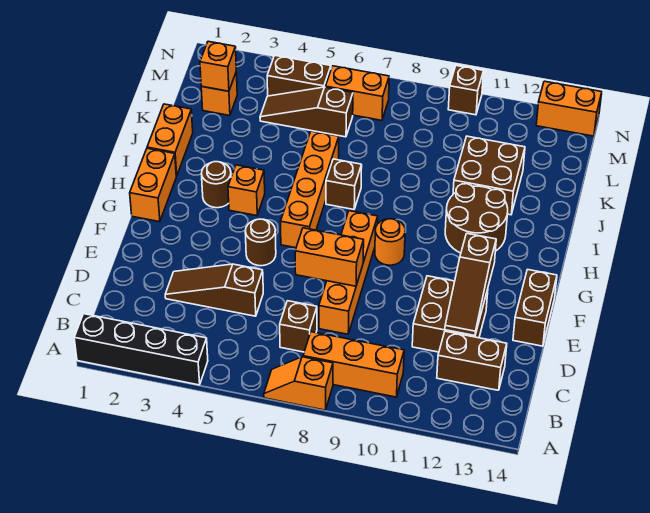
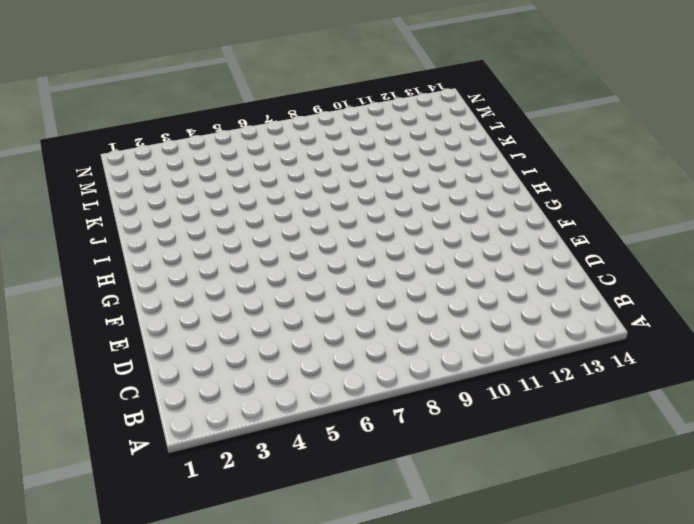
none -> black 1x4 brick [74,314,208,385]
none -> orange 1x2 slope [264,357,333,410]
none -> orange 1x3 brick [303,332,404,397]

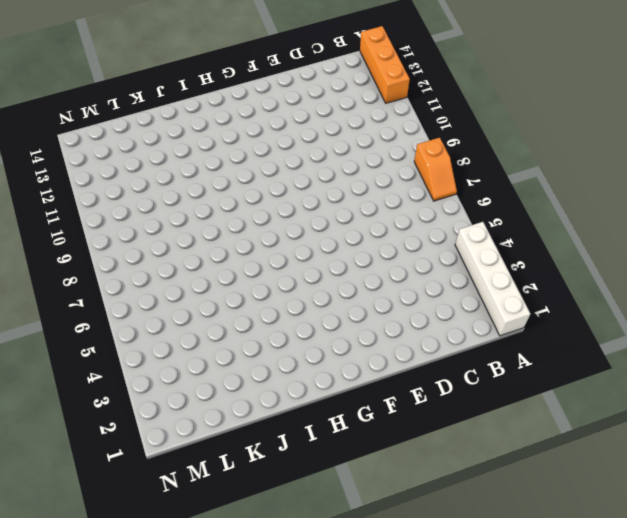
white 1x4 brick [455,222,530,336] -> black 1x4 brick [74,314,208,385]
orange 1x3 brick [360,26,410,103] -> orange 1x3 brick moved to [303,332,404,397]
none -> brown 1x1 brick [280,301,317,352]
none -> brown 1x2 brick [437,331,507,390]
none -> brown 1x3 slope [165,264,263,316]

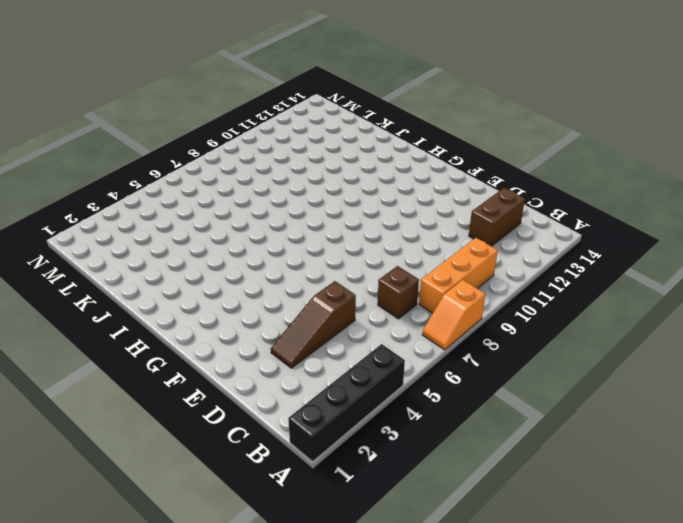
none -> orange 1x4 brick [319,211,378,334]
none -> brown 2x2 brick [412,276,488,352]
none -> brown 1x2 brick [513,270,557,346]

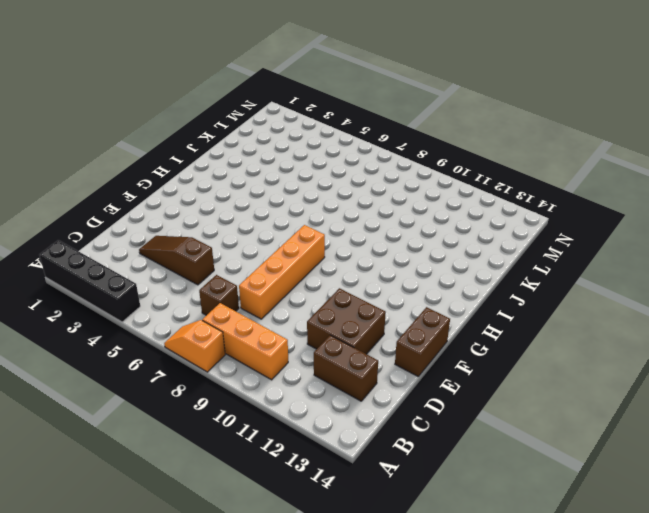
none -> brown 1x1 round brick [245,219,276,266]
none -> orange 1x2 brick [130,148,176,222]
none -> orange 1x4 brick [281,131,339,248]

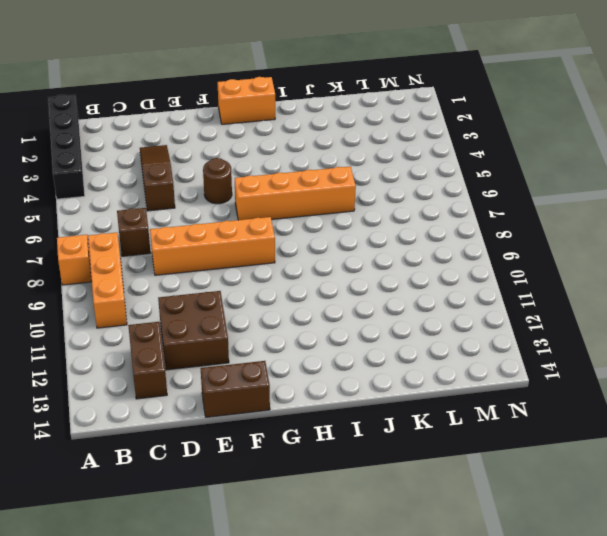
none -> orange 1x1 round brick [375,219,405,265]
none -> brown 1x1 round brick [201,162,231,208]
none -> orange 1x1 brick [228,165,265,216]

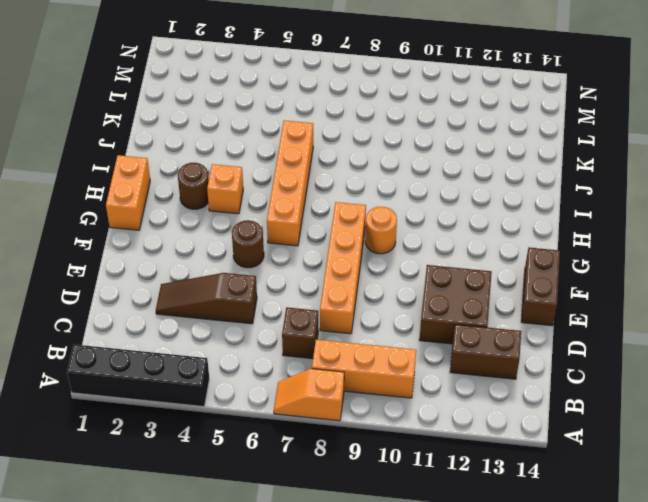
none -> brown 2x2 round brick [445,184,508,253]
none -> orange 1x2 brick [147,104,193,176]
none -> brown 1x1 brick [326,159,362,210]

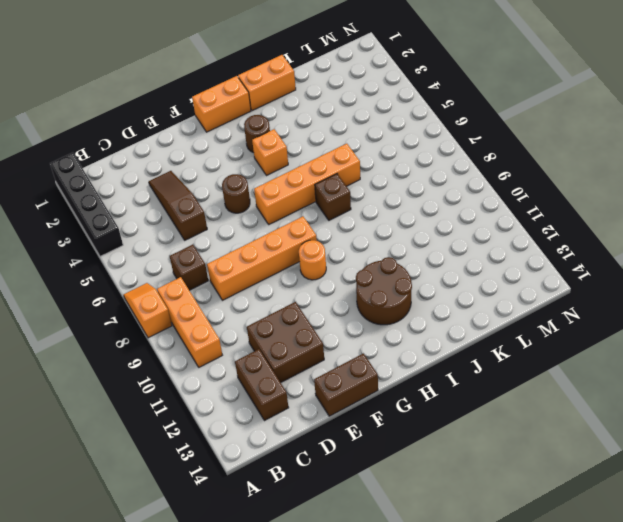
none -> brown 2x2 brick [453,136,525,215]
none -> orange 1x1 brick [201,73,237,116]
none -> brown 1x3 slope [260,87,353,137]

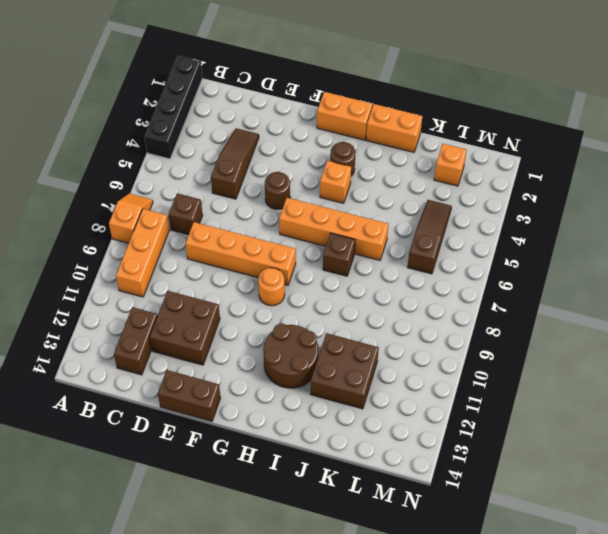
none -> brown 1x2 brick [267,56,331,96]
none -> orange 1x2 brick [325,66,389,120]
none -> brown 1x1 brick [448,66,483,115]

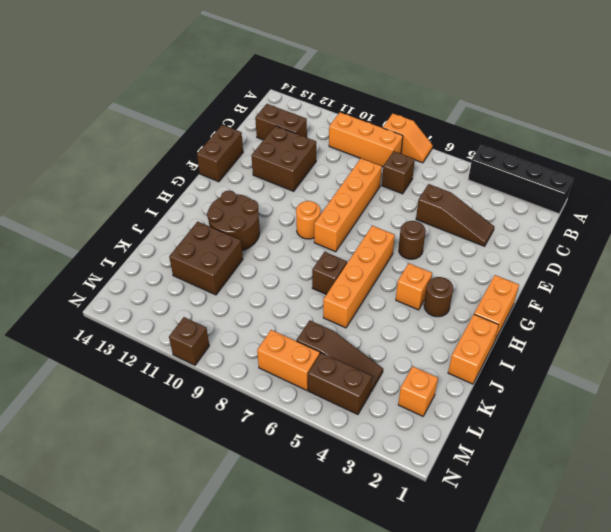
none -> orange 1x2 brick [536,81,602,136]
none -> brown 1x3 slope [445,234,496,336]
none -> orange 1x2 brick [295,228,364,286]

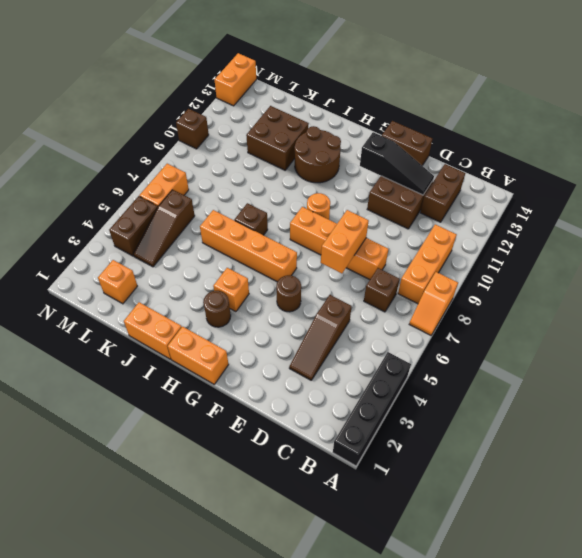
black 1x3 slope [360,132,434,195] -> brown 1x3 slope [445,234,496,336]
none -> orange 1x1 brick [200,41,236,91]

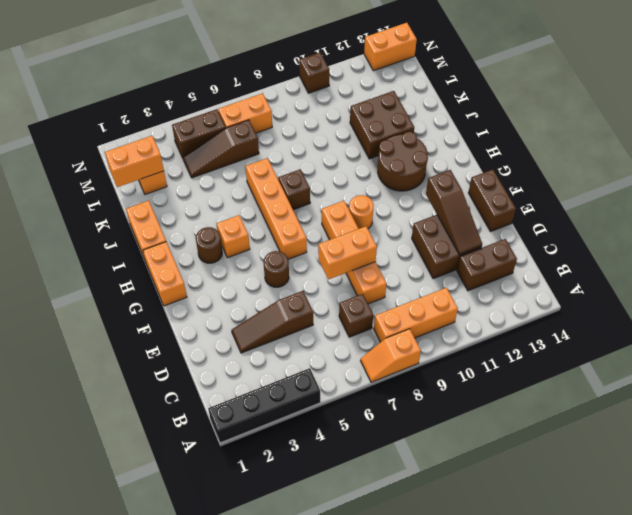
orange 1x2 brick [105,136,164,187] -> orange 1x1 brick [200,41,236,91]

